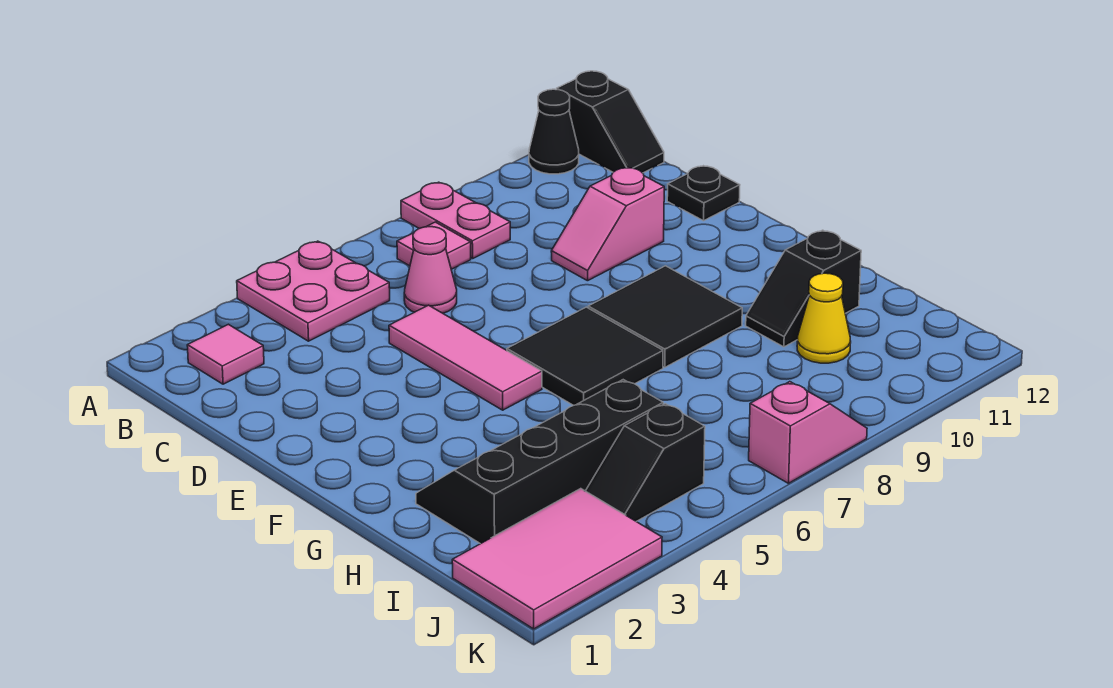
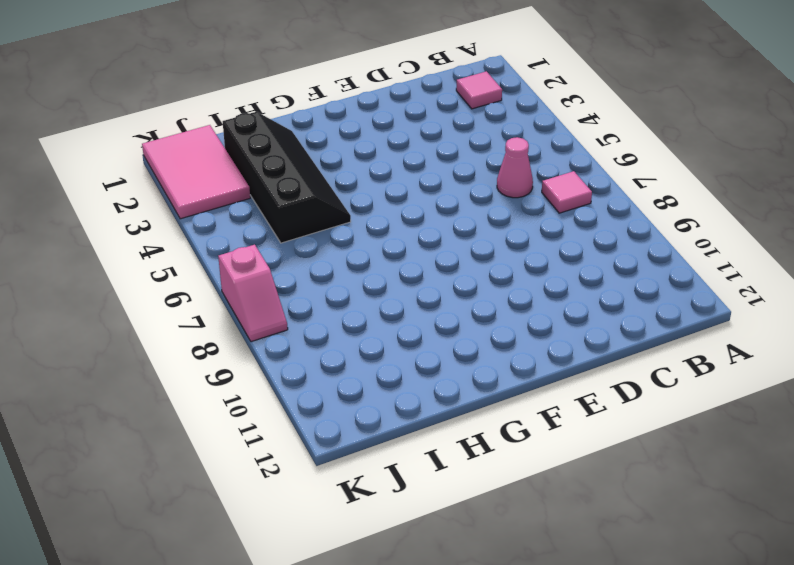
none -> pink 2x2 plate [237,241,390,341]
none -> pink 1x2 plate [401,182,510,259]
none -> black 1x1 cone [529,89,579,174]

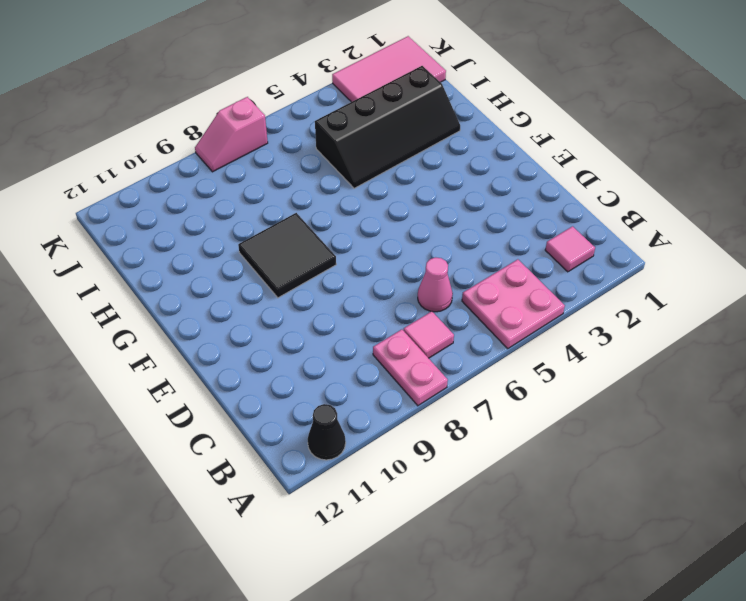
none -> black 1x2 slope [557,71,664,173]
none -> pink 1x3 tile [389,305,542,410]
none -> pink 1x2 slope [551,167,664,281]

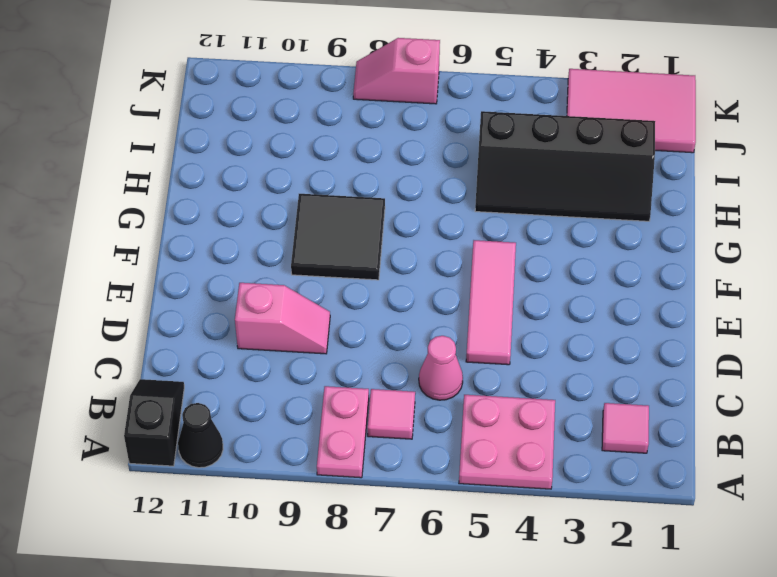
none -> black 1x1 plate [667,166,740,221]
none -> black 2x2 tile [507,307,663,406]
none -> black 1x2 slope [746,230,861,347]

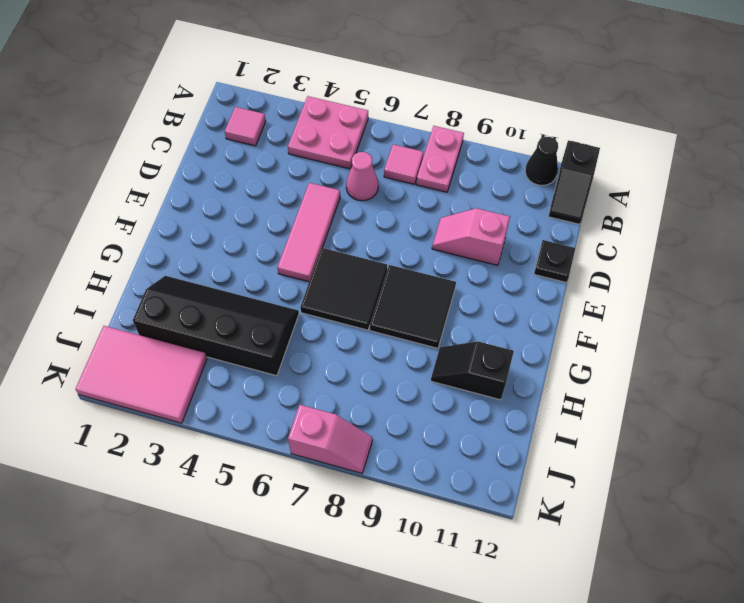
none -> yellow 1x1 cone [797,273,851,363]
none -> black 1x2 slope [586,404,705,522]

